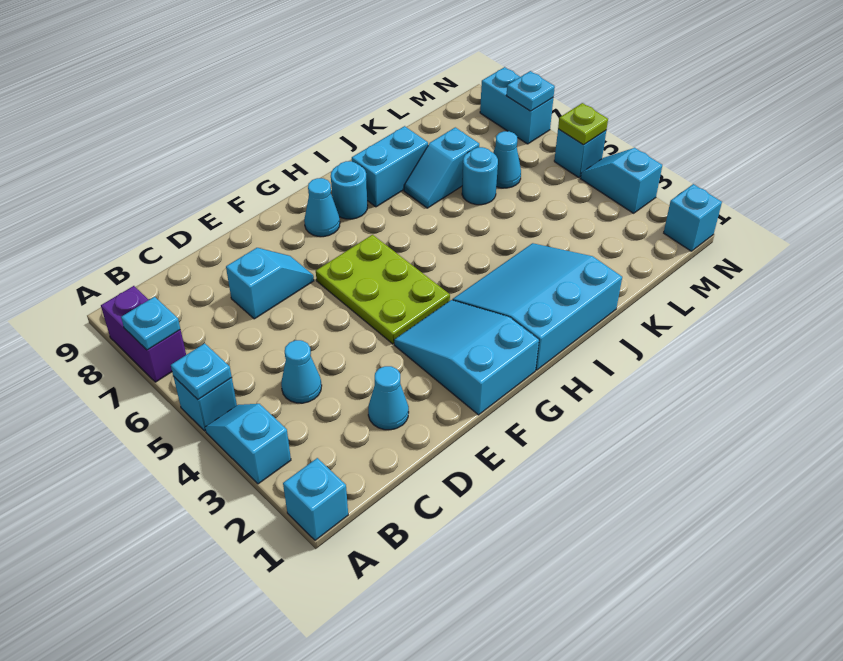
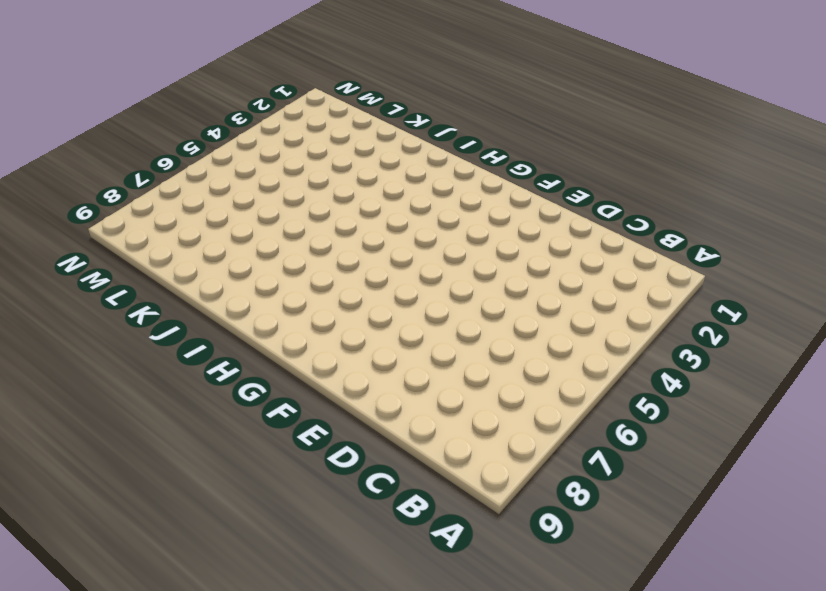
none -> cyan 1x1 brick [283,458,348,540]
none -> cyan 1x2 slope [205,404,291,484]
none -> cyan 1x1 brick [173,376,237,431]

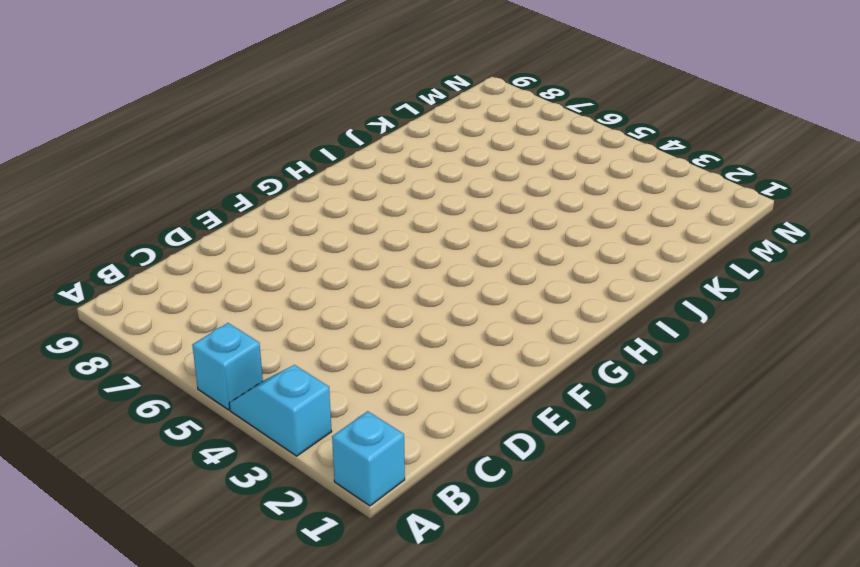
none -> purple 1x2 brick [101,286,186,382]
none -> cyan 1x1 cone [281,340,322,403]
none -> cyan 1x1 cone [368,366,409,430]

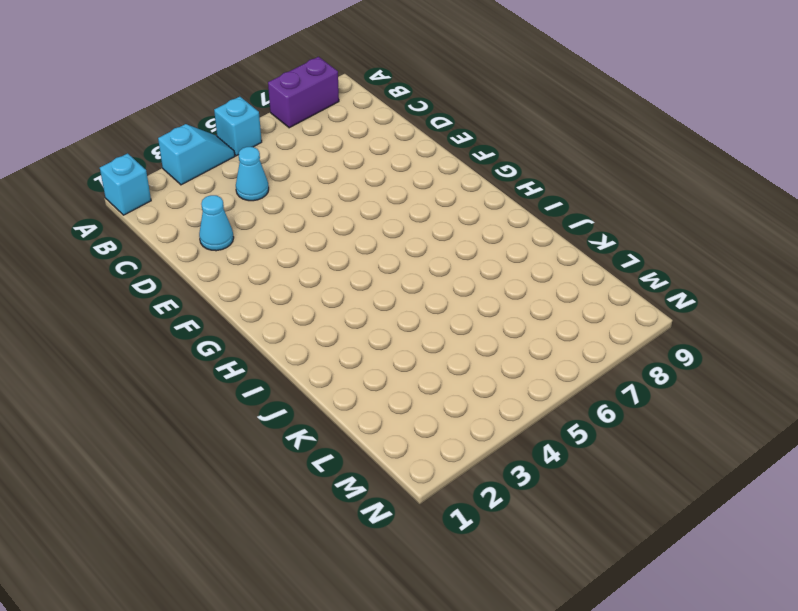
none -> cyan 1x2 slope [226,248,314,319]
none -> cyan 2x3 slope [394,300,539,415]
none -> lime 2x3 plate [316,235,450,344]

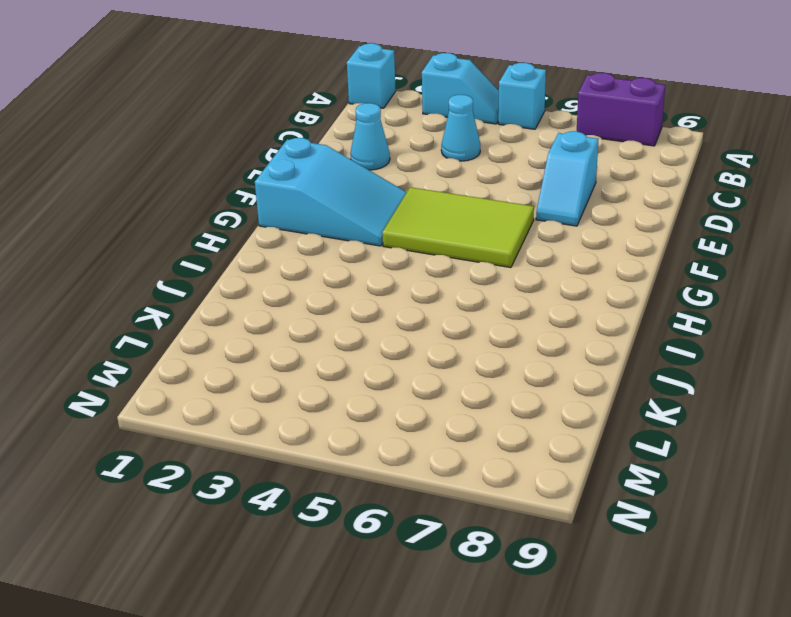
lime 2x3 tile [382,187,534,268] -> lime 2x3 plate [316,235,450,344]
none -> cyan 1x1 cone [304,178,340,237]
none -> cyan 3x3 slope [452,243,622,370]
none -> cyan 1x1 round brick [331,161,368,219]

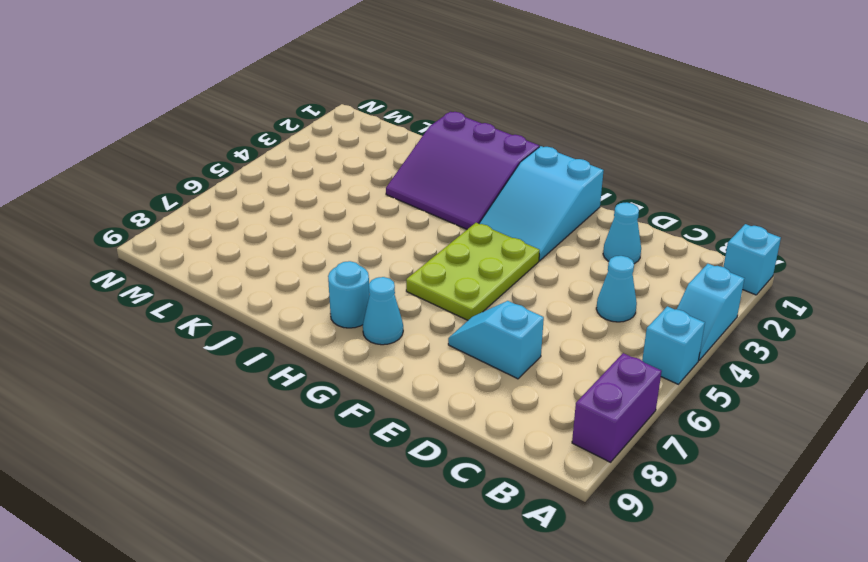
purple 3x3 slope [386,112,539,229] -> cyan 3x3 slope [452,243,622,370]
none -> cyan 1x2 brick [352,126,428,207]
none -> cyan 1x2 slope [404,127,479,208]
none -> cyan 1x1 round brick [462,147,498,205]

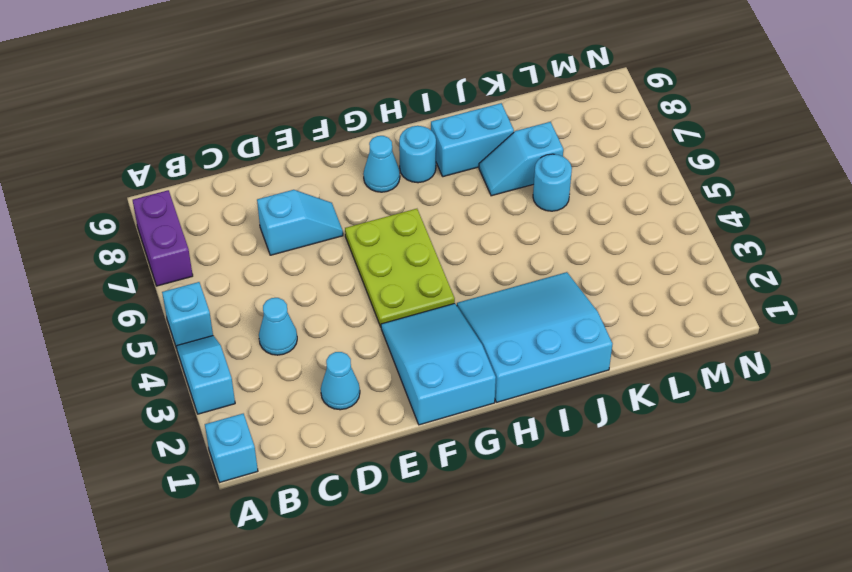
none -> cyan 1x1 cone [493,131,521,188]
none -> cyan 1x1 brick [664,184,722,251]
none -> cyan 1x2 slope [580,148,662,213]

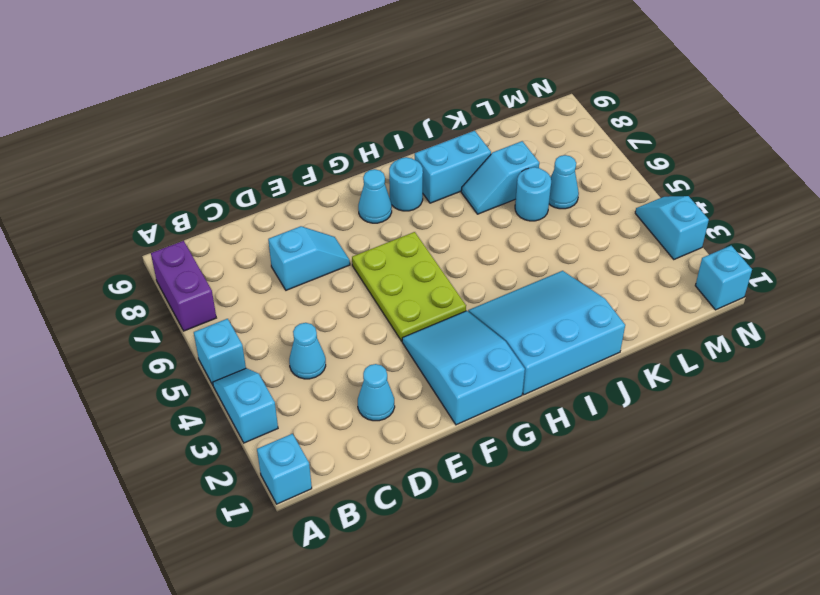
none -> cyan 1x1 brick [554,129,606,178]
none -> cyan 1x2 brick [480,67,553,144]
none -> cyan 1x1 plate [171,343,232,399]

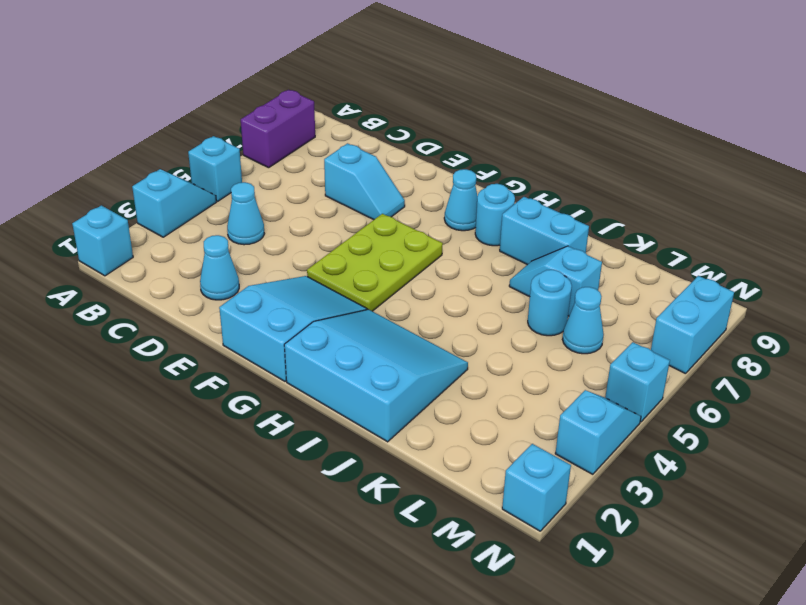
none -> cyan 1x1 plate [171,343,232,399]
none -> cyan 1x1 plate [121,297,180,350]
none -> lime 1x1 plate [558,103,608,145]

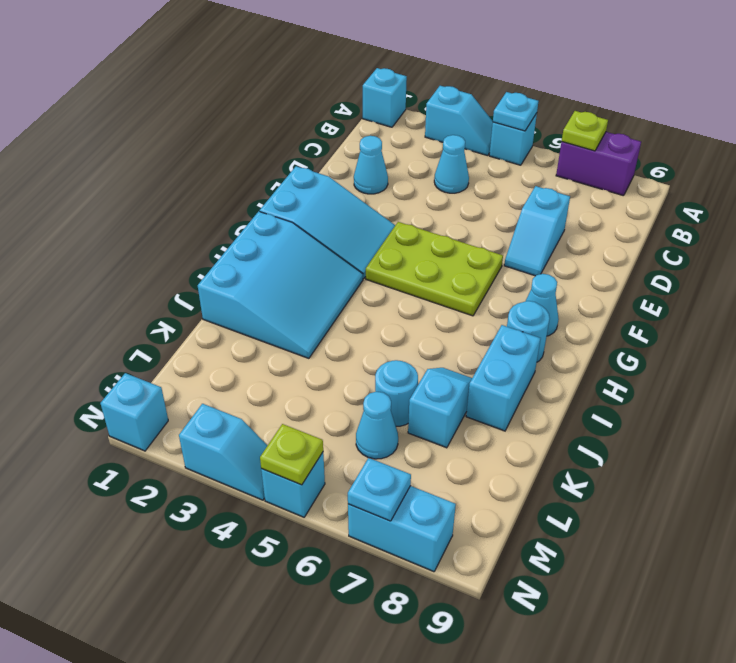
lime 1x1 plate [562,111,608,151] -> cyan 1x1 plate [121,297,180,350]

